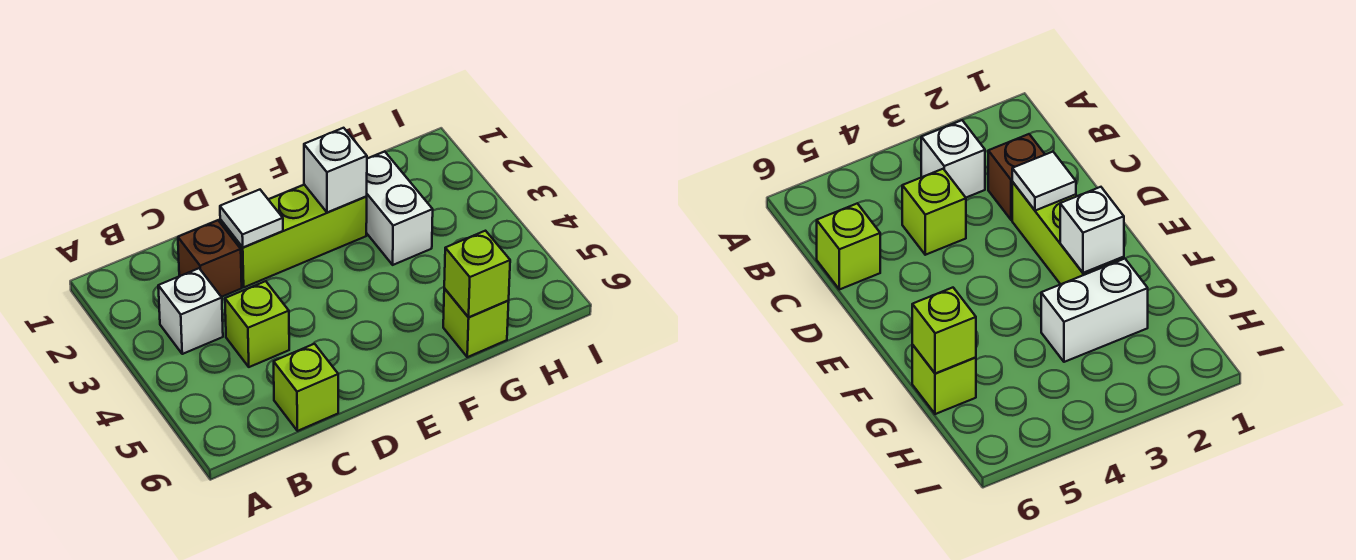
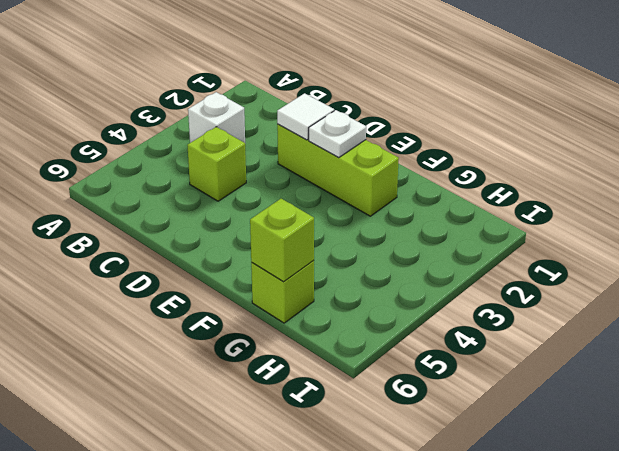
white 1x1 plate [309,110,366,158] -> none
none -> brown 1x1 brick [178,220,242,297]
none -> lime 1x1 brick [274,344,338,431]

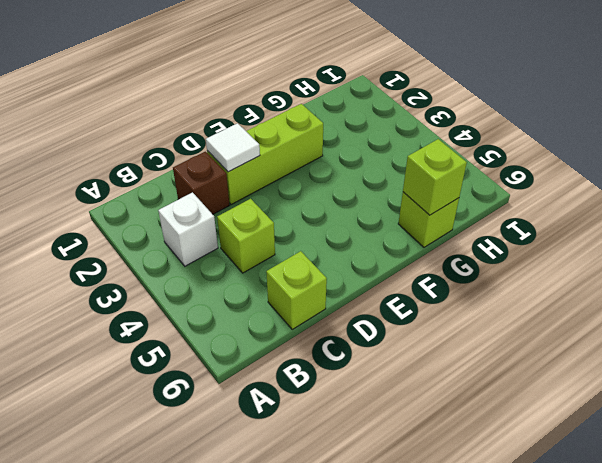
none -> white 1x2 brick [366,151,433,265]
none -> white 1x1 brick [304,128,367,212]

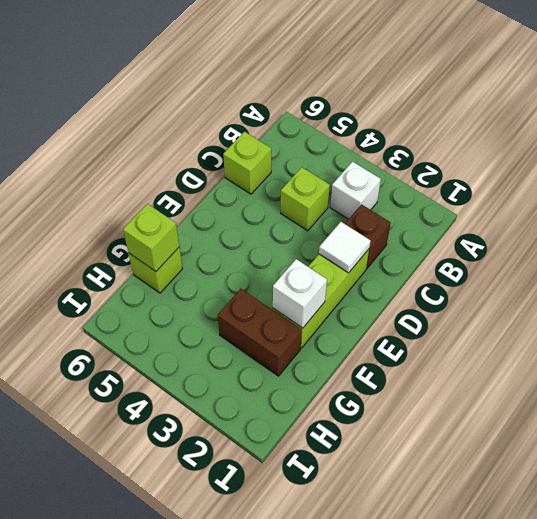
brown 1x2 brick [218,289,302,376] -> white 1x2 brick [366,151,433,265]

